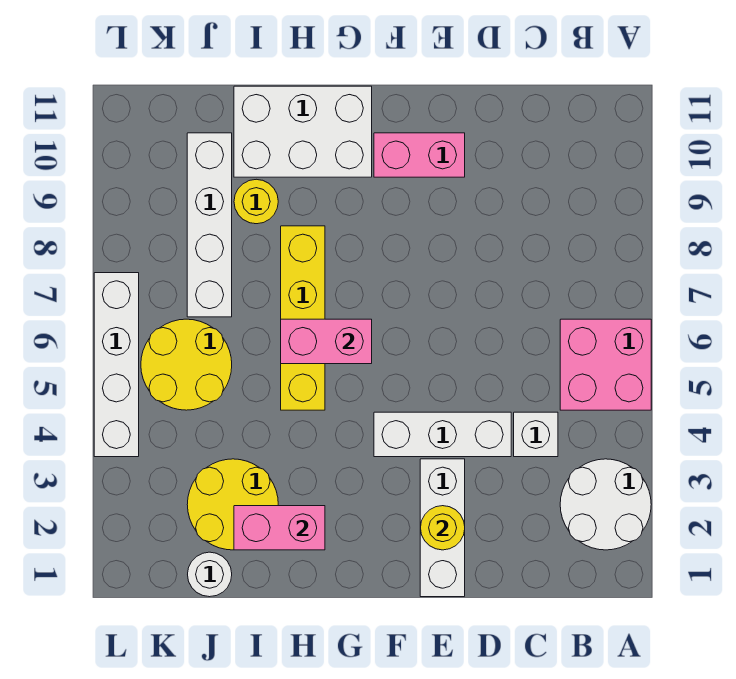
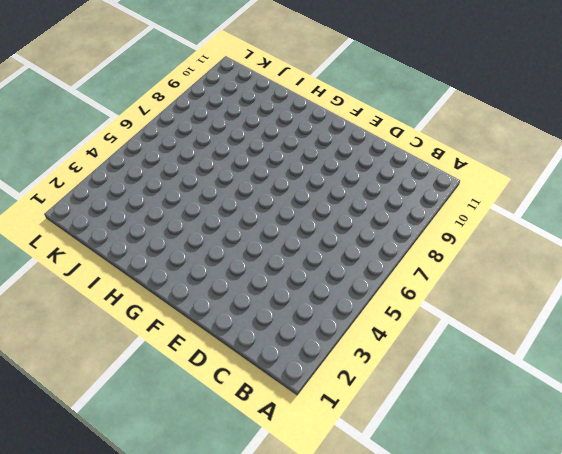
none -> white 2x2 round brick [560,459,651,550]
none -> pink 2x2 brick [560,319,651,410]
none -> white 1x1 brick [514,412,558,457]

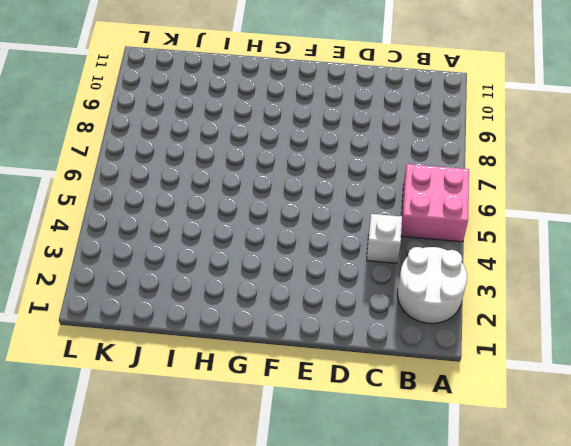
none -> white 1x3 brick [374,412,511,457]
none -> white 1x3 brick [420,459,465,597]
none -> pink 1x2 brick [374,133,465,177]

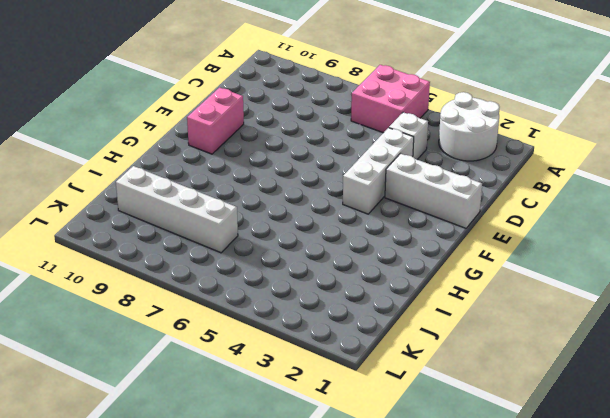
none -> white 2x3 brick [234,86,372,177]
none -> yellow 1x4 brick [281,226,325,410]
none -> yellow 2x2 round brick [187,459,278,550]

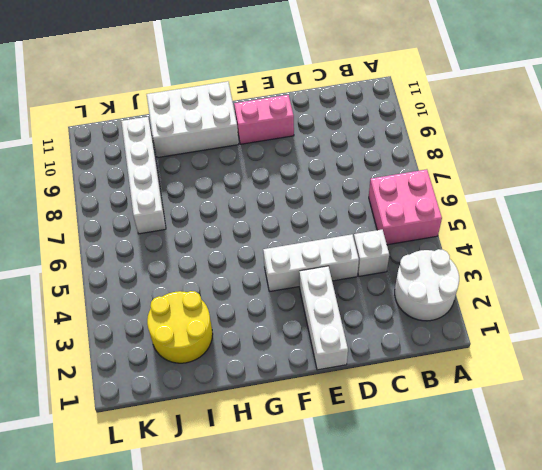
none -> yellow 1x4 brick [281,226,325,410]
none -> yellow 1x1 round brick [234,179,278,224]
none -> white 1x1 round brick [188,552,232,597]

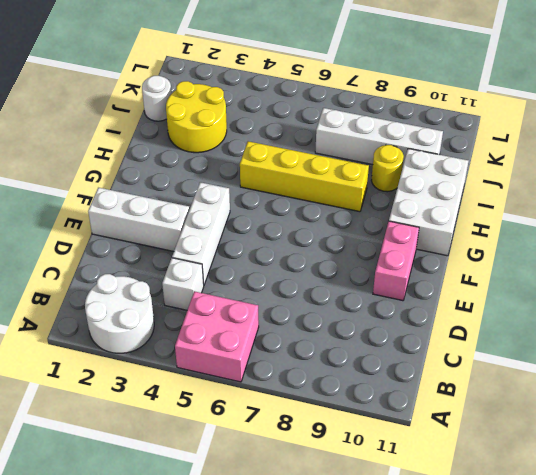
none -> yellow 2x2 round brick [141,319,232,410]
none -> white 1x4 brick [94,273,139,457]
none -> yellow 1x1 round brick [420,506,465,550]

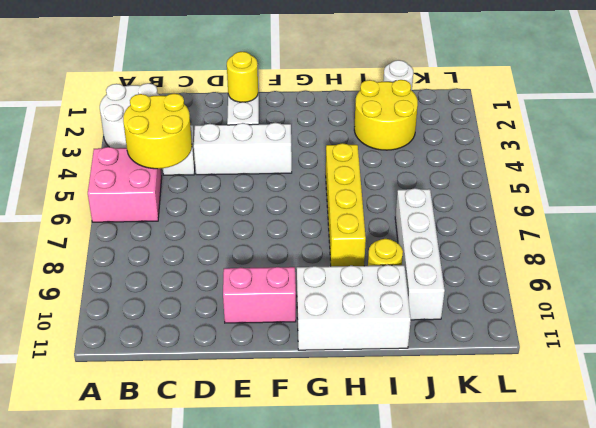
yellow 2x2 round brick [123,93,192,169] -> yellow 2x2 round brick moved to [141,319,232,410]
none -> white 1x4 brick [94,273,139,457]
none -> pink 1x2 brick [281,319,372,364]
none -> pink 1x2 brick [234,506,325,550]

